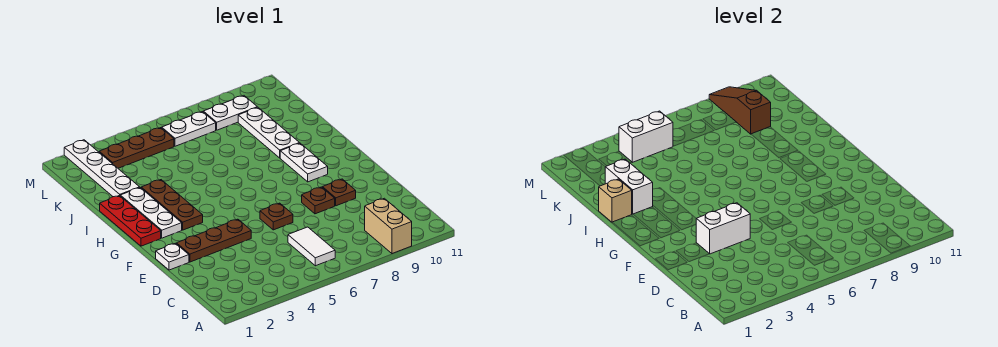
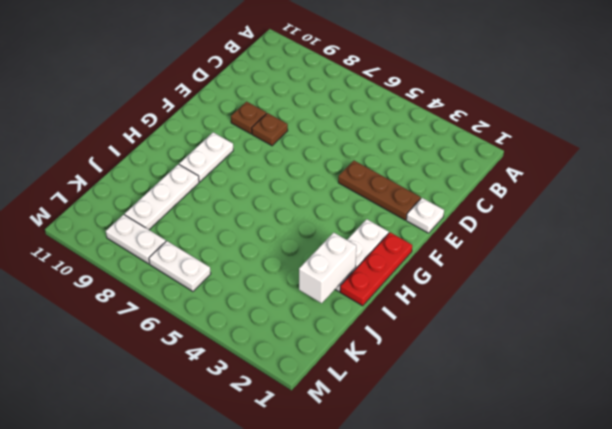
none -> tan 1x2 brick [365,198,412,254]
none -> white 1x2 tile [288,227,335,266]
none -> brown 1x1 plate [260,203,293,230]

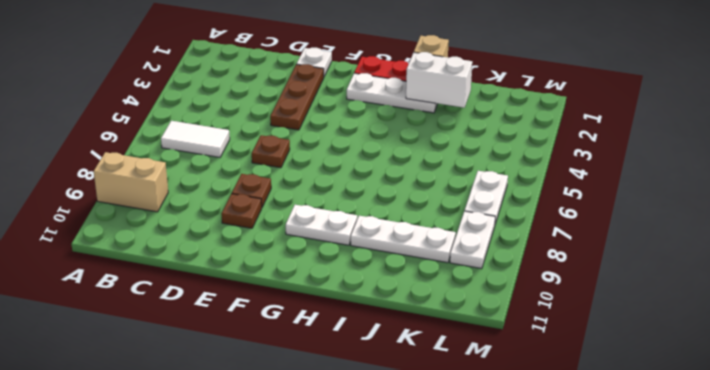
none -> brown 1x3 plate [141,180,203,230]
none -> white 1x4 plate [64,140,140,197]
none -> brown 1x3 plate [99,128,174,168]

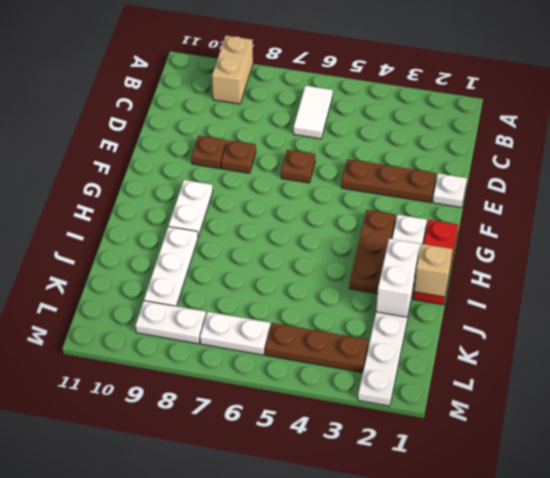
none -> white 1x2 brick [696,203,750,254]
none -> brown 1x3 slope [709,87,771,134]
none -> white 1x2 brick [619,111,673,162]

